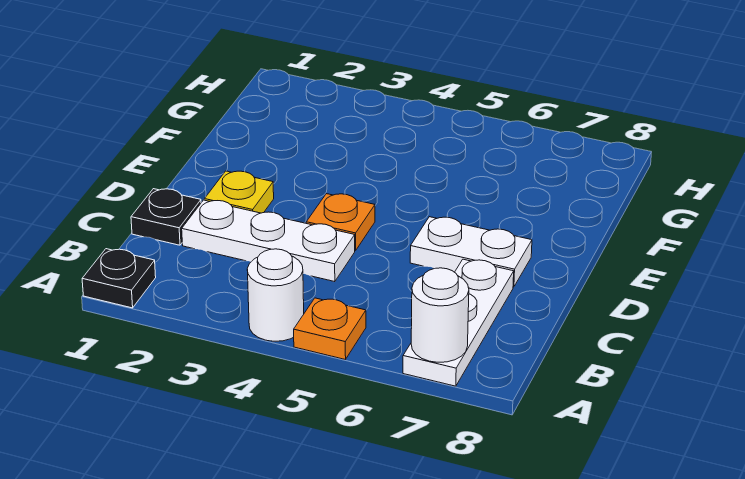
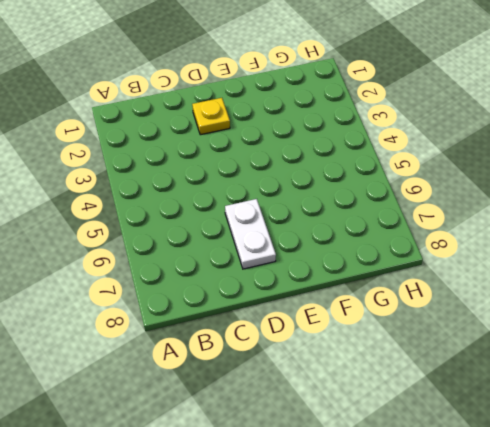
none -> black 1x1 plate [82,249,156,308]
none -> white 1x1 round brick [247,249,304,341]

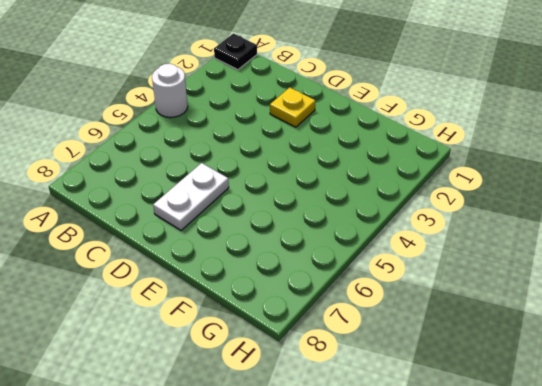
none -> orange 1x1 plate [294,298,366,360]
none -> white 1x3 plate [403,259,514,386]

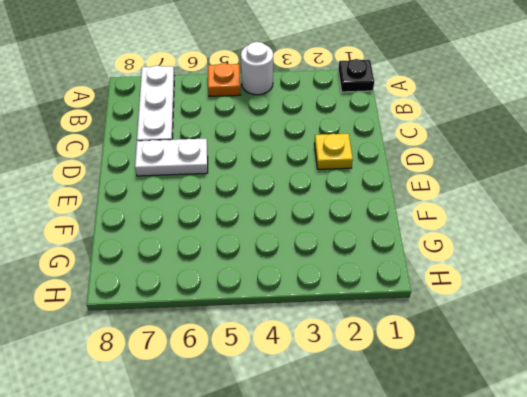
none -> black 1x1 plate [131,189,201,245]
none -> white 1x3 plate [182,200,355,282]

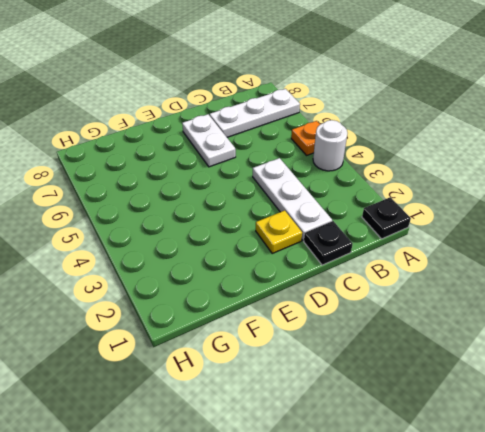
none -> orange 1x1 plate [306,194,375,251]
none -> white 1x1 round brick [411,268,469,362]

